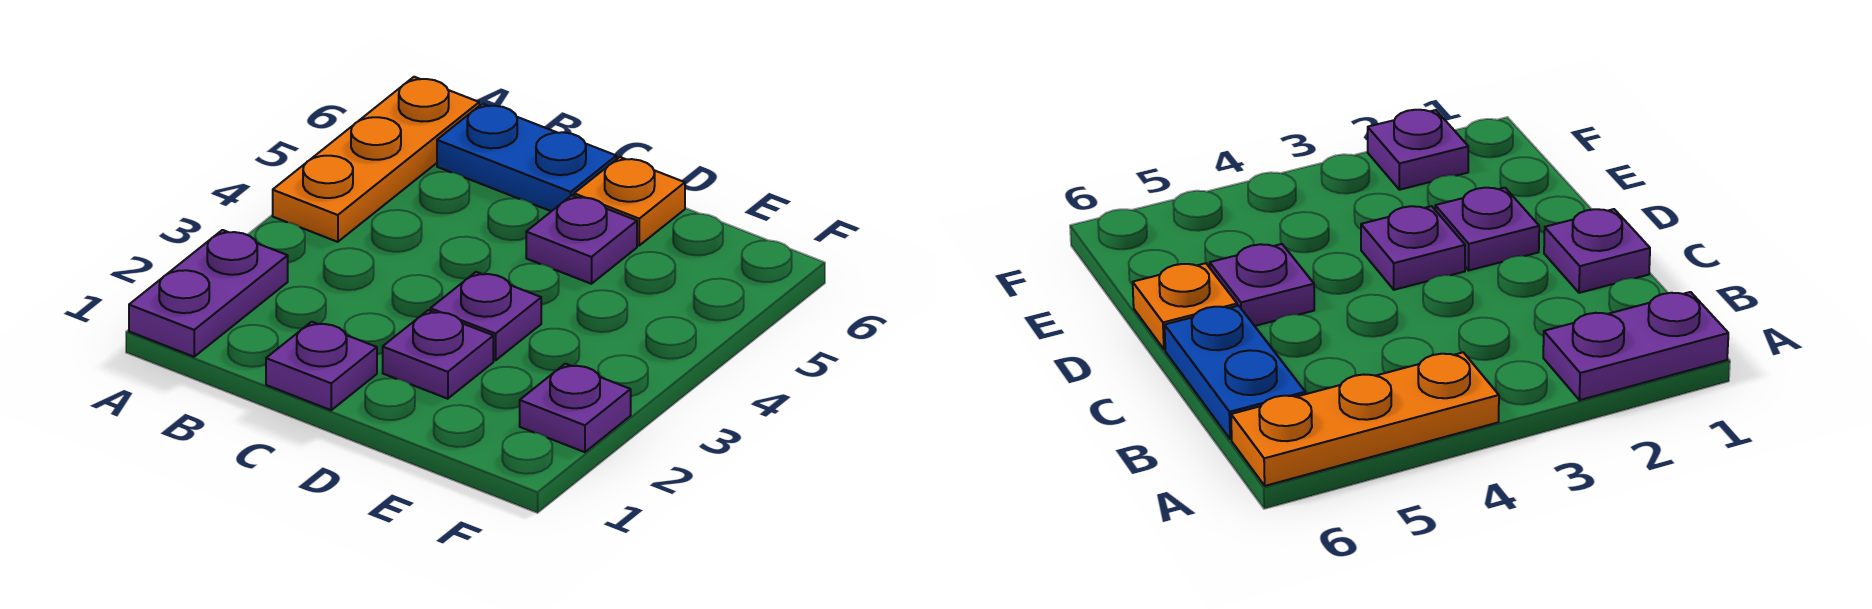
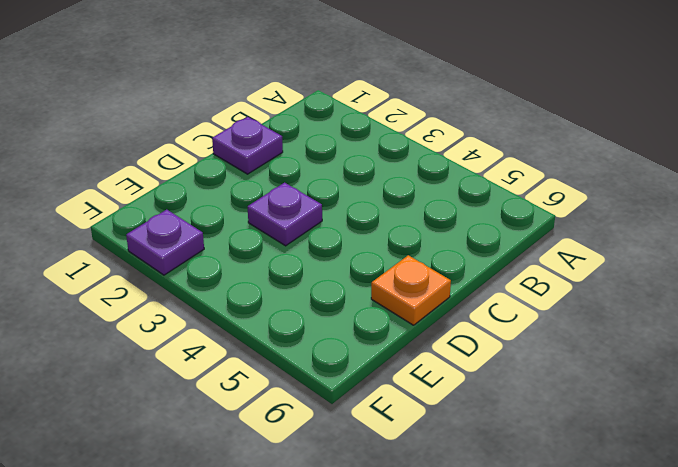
none -> purple 1x2 plate [129,230,288,357]
none -> orange 1x3 plate [273,77,479,242]

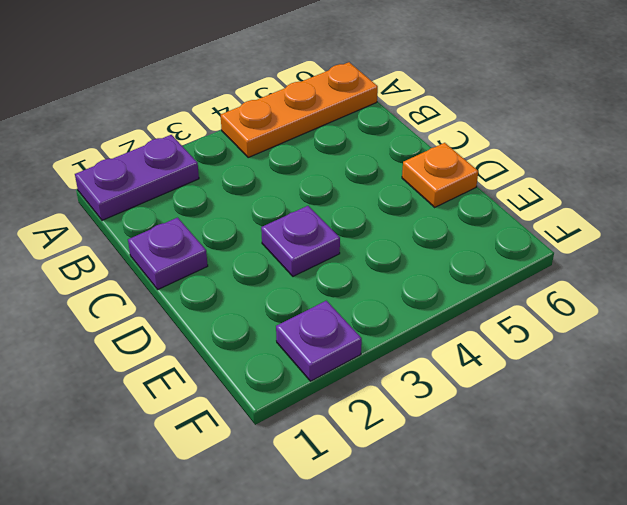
none -> blue 1x2 plate [437,103,616,211]
none -> purple 1x1 plate [383,310,493,399]

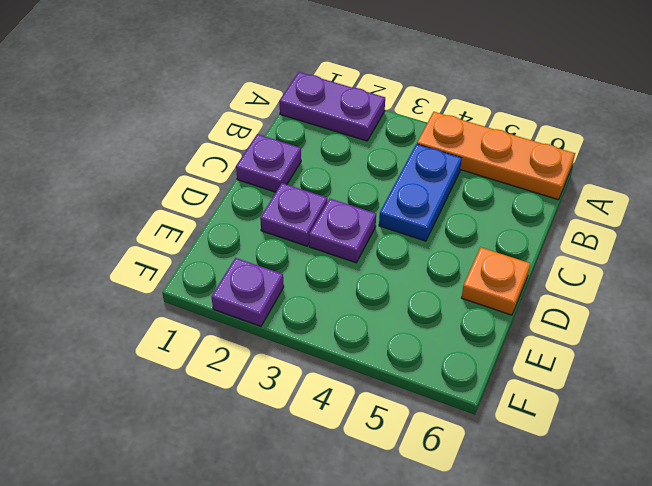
blue 1x2 plate [379,144,462,241] -> blue 1x2 plate moved to [437,103,616,211]
none -> purple 1x1 plate [526,195,637,284]

